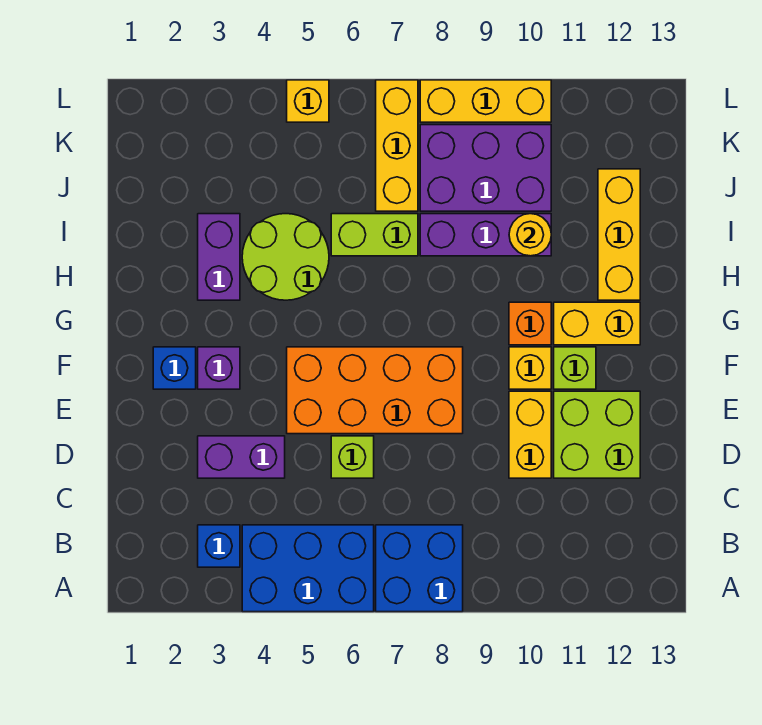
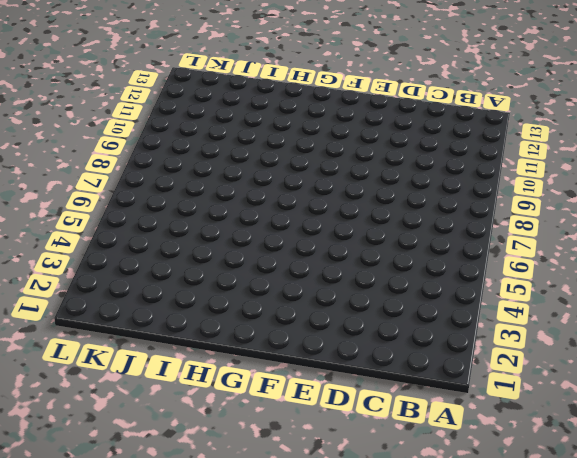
none -> blue 2x3 brick [242,525,374,612]
none -> blue 2x2 brick [376,525,463,612]
none -> blue 1x1 brick [198,525,240,567]

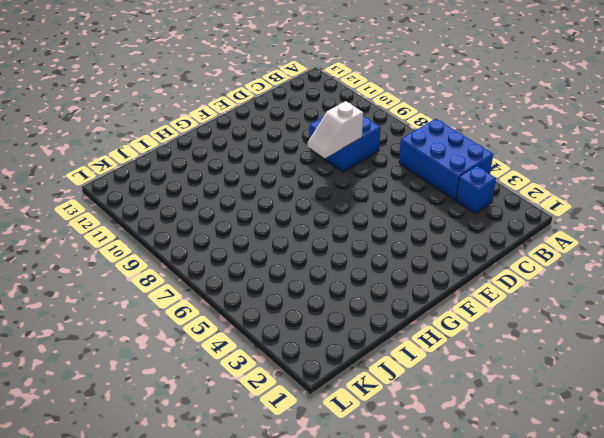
blue 2x2 brick [309,116,381,172] -> blue 2x2 brick moved to [376,525,463,612]
white 1x2 slope [308,101,363,159] -> none
none -> purple 1x2 brick [198,436,285,478]
none -> lime 1x1 brick [331,436,374,478]
none -> yellow 1x2 brick [509,391,551,478]

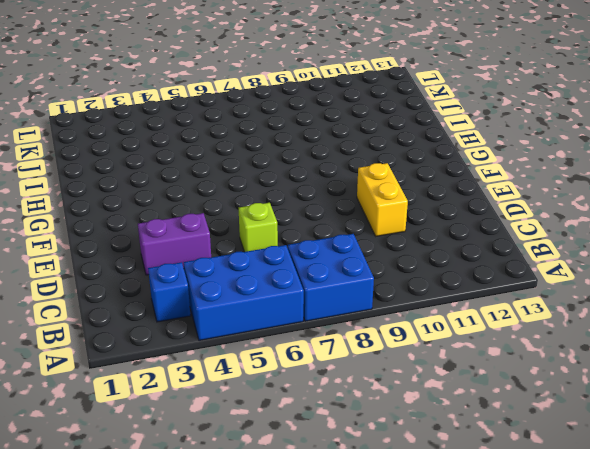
none -> lime 2x2 brick [554,391,640,478]
none -> orange 2x4 brick [287,347,463,434]
none -> blue 1x1 brick [153,347,196,389]

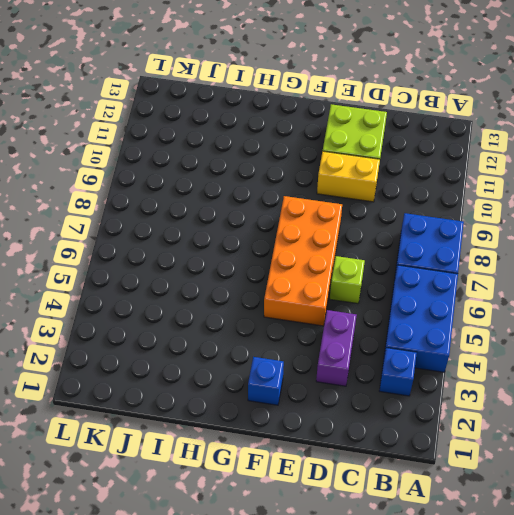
none -> purple 1x1 brick [198,347,240,389]
none -> yellow 1x1 brick [509,347,551,389]
none -> lime 1x1 brick [554,347,596,389]

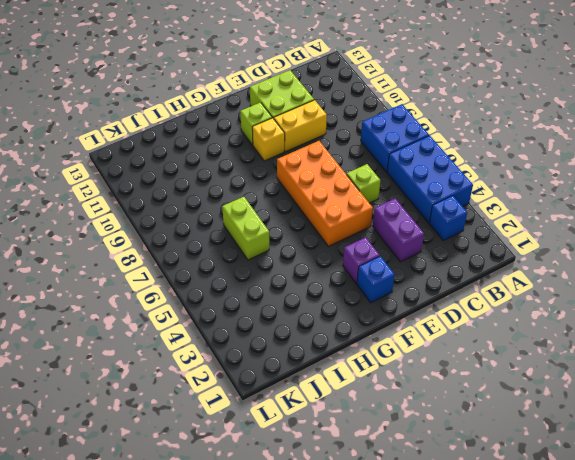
none -> orange 1x1 brick [509,302,551,345]
none -> yellow 1x2 brick [554,302,640,345]
none -> purple 1x2 brick [198,214,240,300]

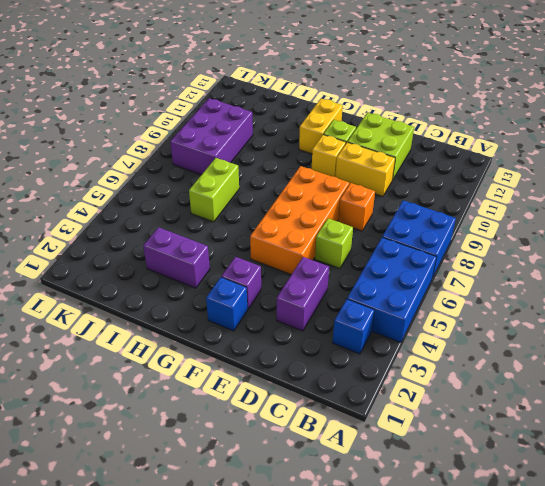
orange 1x1 brick [338,183,375,231] -> orange 1x1 brick moved to [509,302,551,345]
none -> lime 2x2 round brick [242,214,329,300]
none -> yellow 1x3 brick [598,169,640,300]
none -> purple 1x3 brick [420,214,551,256]

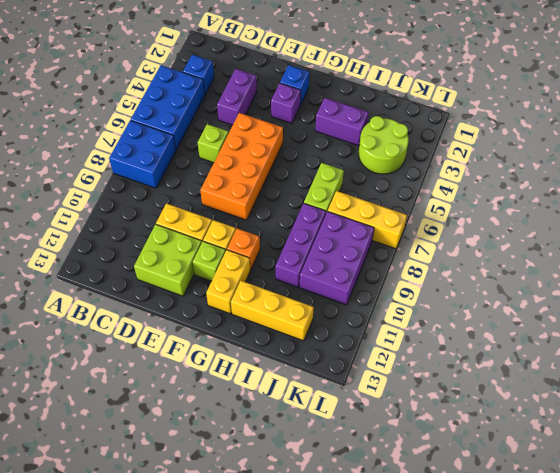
lime 2x2 round brick [359,116,409,174] -> lime 2x2 round brick moved to [242,214,329,300]
none -> yellow 1x1 brick [287,80,329,122]
none -> yellow 1x3 brick [420,80,551,122]
none -> yellow 1x1 round brick [509,214,551,256]

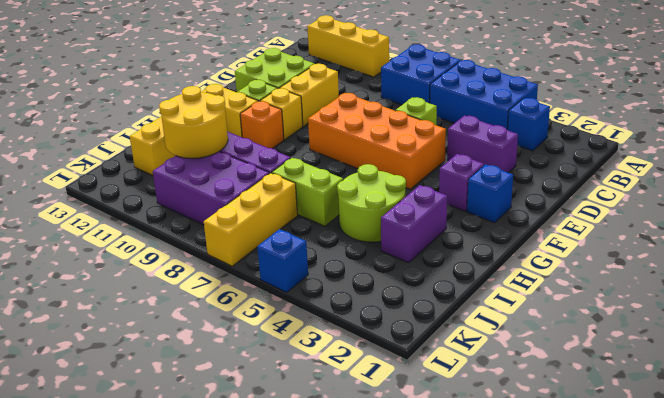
yellow 1x3 brick [307,15,389,77] -> yellow 1x3 brick moved to [420,80,551,122]
yellow 2x2 round brick [159,86,228,158] -> yellow 1x1 round brick [509,214,551,256]
blue 1x1 brick [258,229,308,292] -> yellow 1x1 brick [287,80,329,122]

